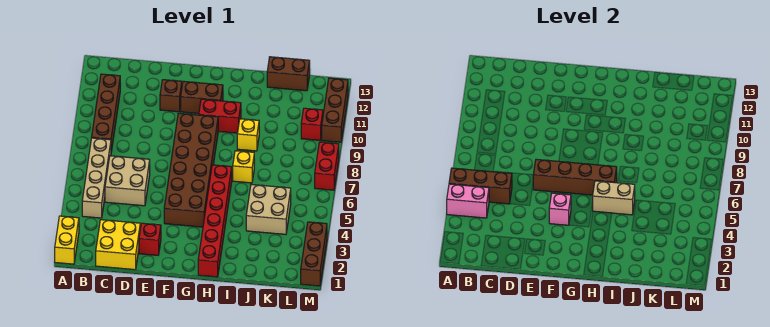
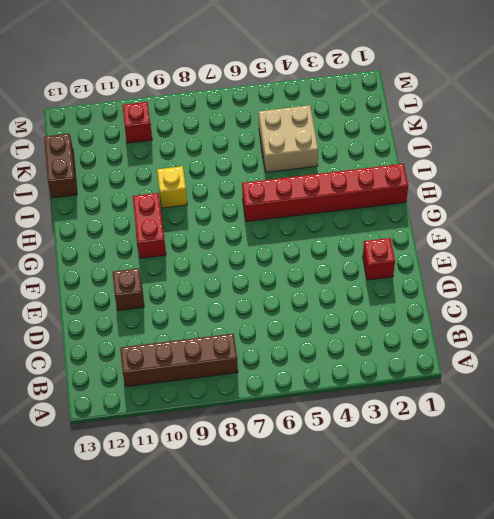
none -> yellow 1x2 brick [55,216,79,264]
none -> tan 1x4 brick [82,138,111,218]
none -> yellow 2x2 brick [96,220,140,270]

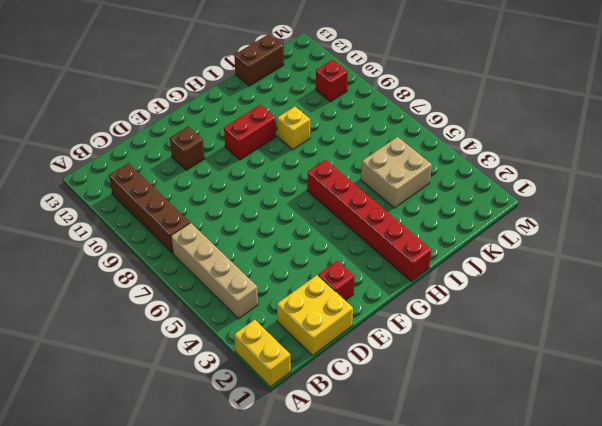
none -> tan 2x2 brick [105,156,150,206]
none -> brown 2x6 brick [164,113,218,227]
none -> brown 1x2 brick [181,81,223,114]

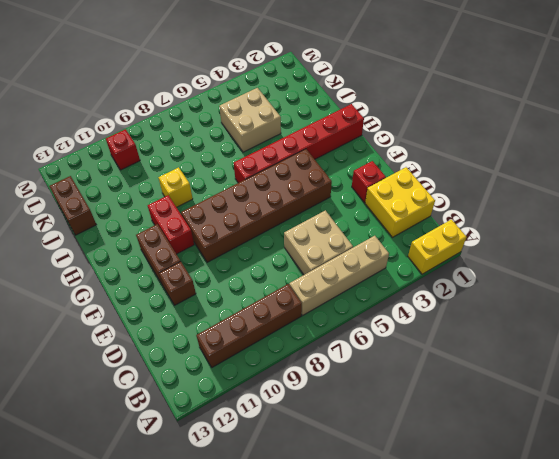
none -> yellow 1x1 brick [233,151,254,183]
none -> brown 1x3 brick [301,222,327,286]
none -> red 1x2 brick [315,142,339,190]

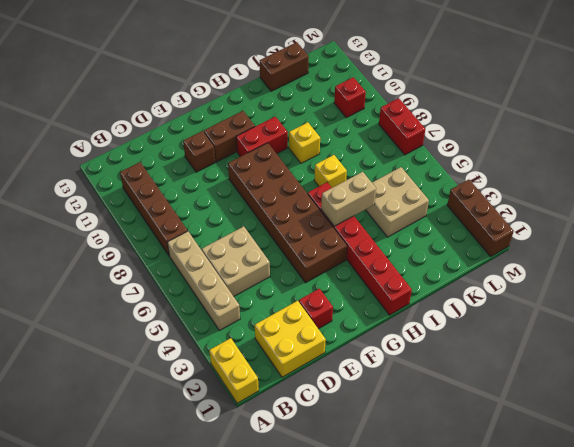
none -> brown 1x3 brick [322,78,348,142]
none -> pink 1x2 brick [447,184,489,218]
none -> brown 1x3 brick [449,168,512,204]

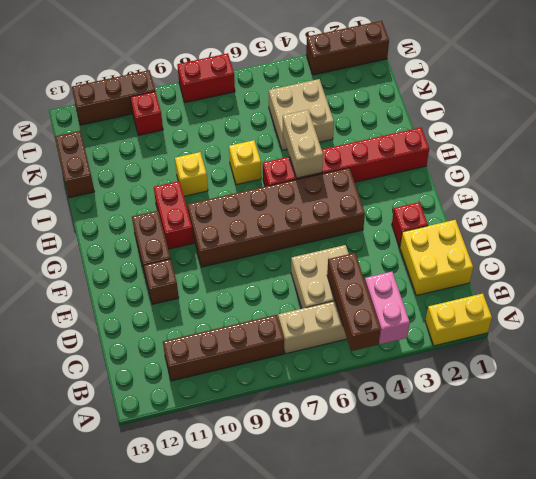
none -> brown 1x4 brick [533,159,617,195]
none -> pink 1x1 brick [549,193,571,225]

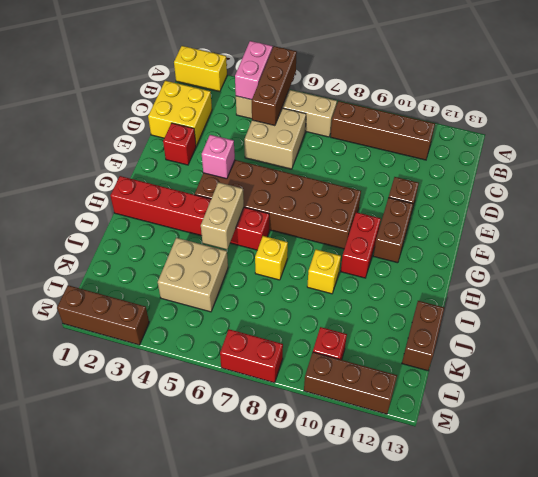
none -> brown 1x4 brick [533,159,617,195]

